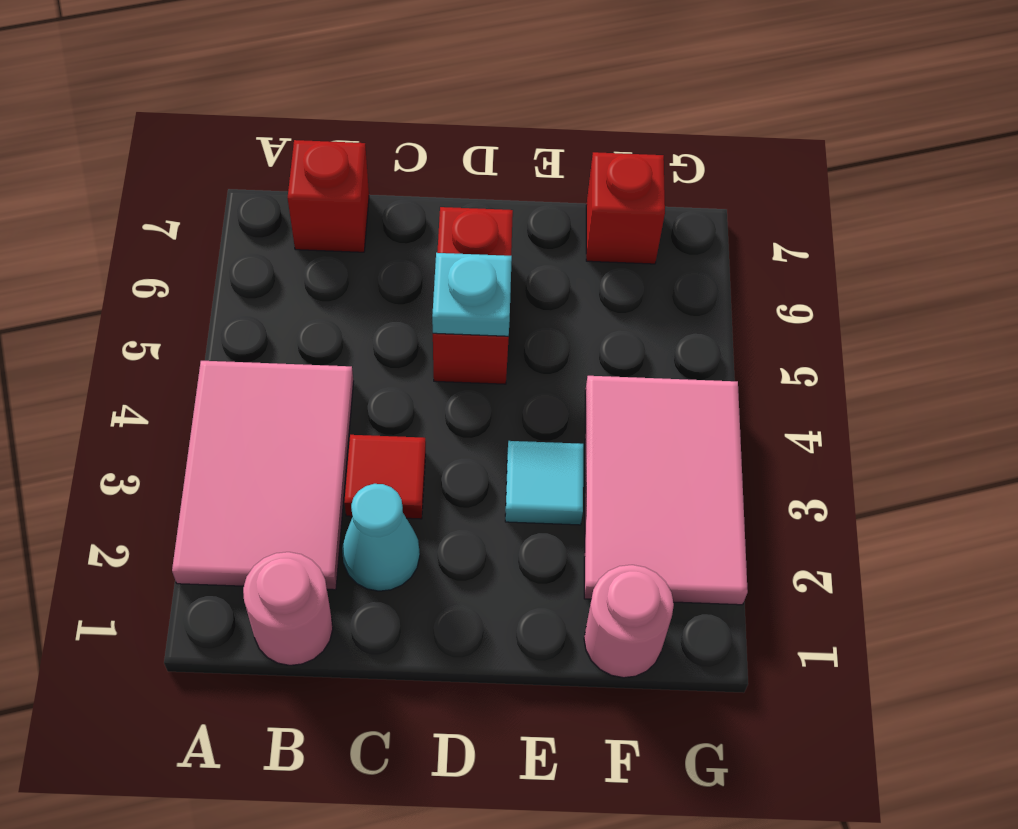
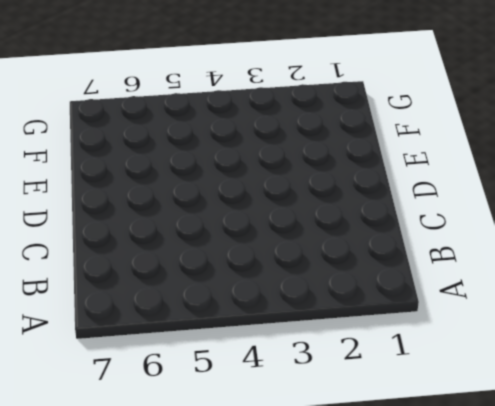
none -> pink 2x3 tile [172,361,354,590]
none -> pink 1x1 round brick [243,552,333,665]

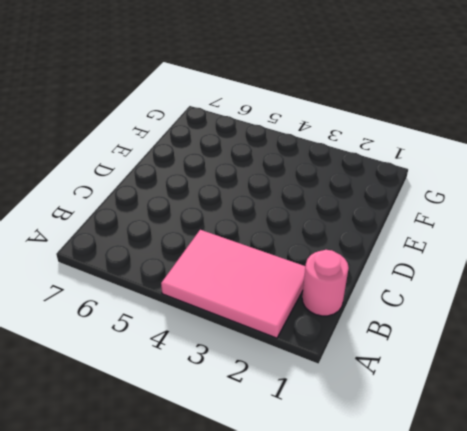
none -> red 1x1 brick [288,140,369,252]
none -> cyan 1x1 cone [342,484,420,591]

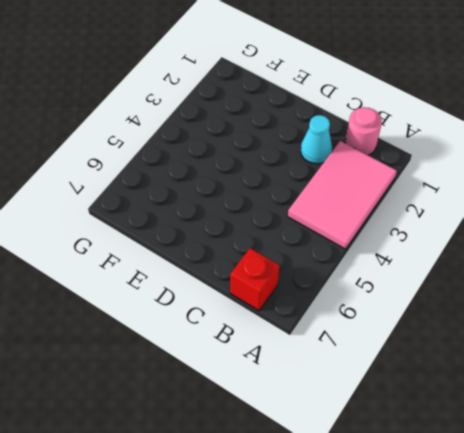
none -> red 1x1 tile [344,435,426,519]
none -> red 1x2 brick [433,207,513,384]

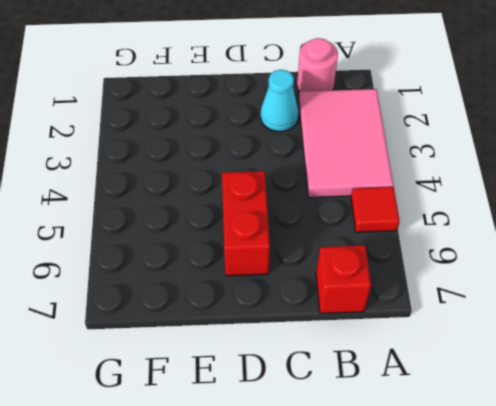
red 1x1 tile [351,187,400,232] -> red 1x1 tile moved to [344,435,426,519]
none -> cyan 1x1 tile [505,441,583,525]
none -> pink 1x1 round brick [584,565,674,678]

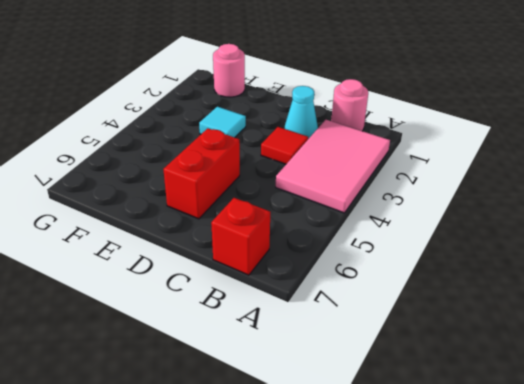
none -> pink 2x3 tile [584,376,748,605]
none -> red 1x1 brick [586,152,665,264]

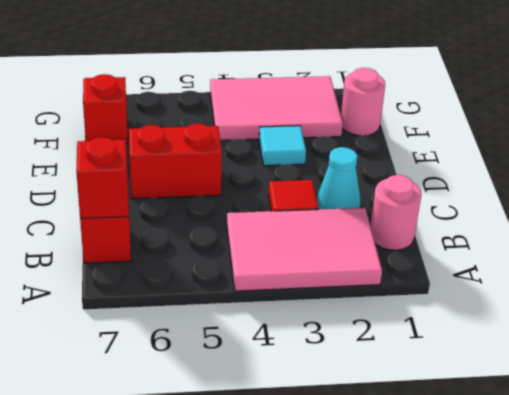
red 1x1 brick [76,137,129,219] -> none
none -> cyan 1x1 plate [432,253,512,336]

